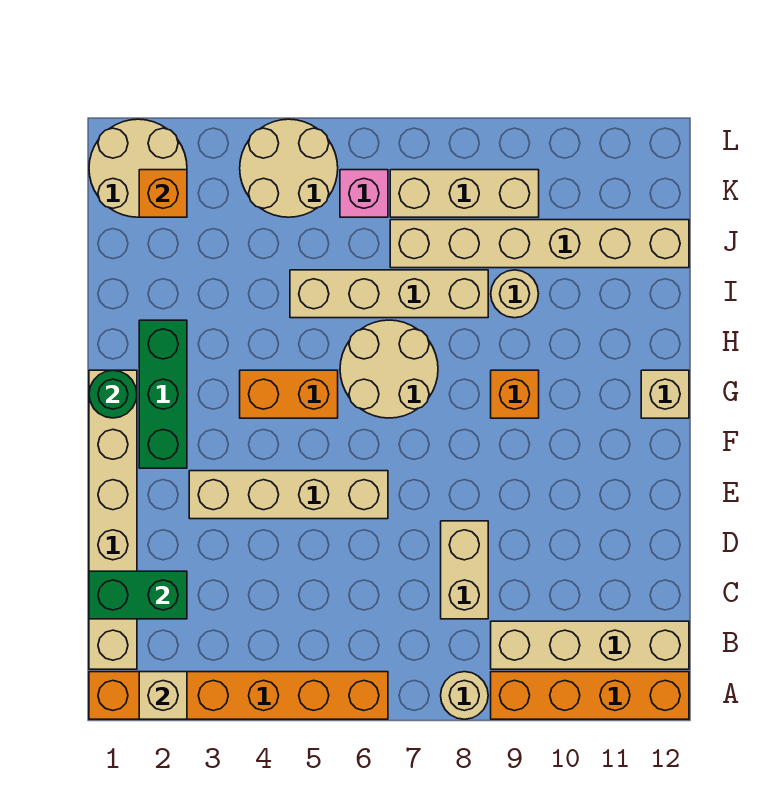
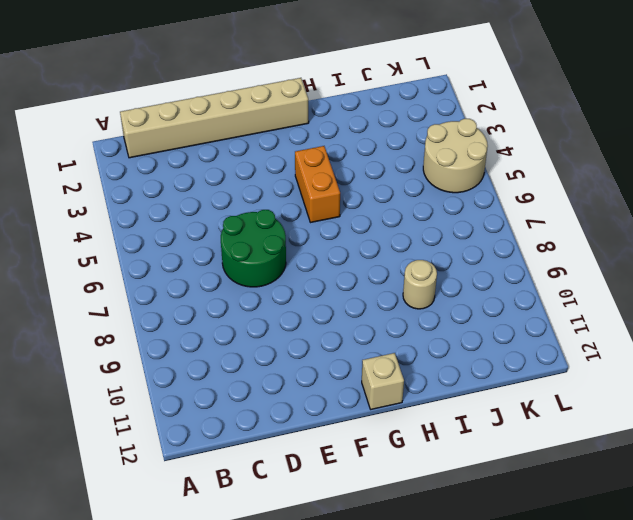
green 2x2 round brick [221,210,286,287] -> tan 1x4 brick [189,471,388,519]
none -> orange 1x6 brick [89,672,388,719]
none -> tan 1x1 round brick [441,672,488,719]
none -> orange 1x4 brick [491,672,689,719]

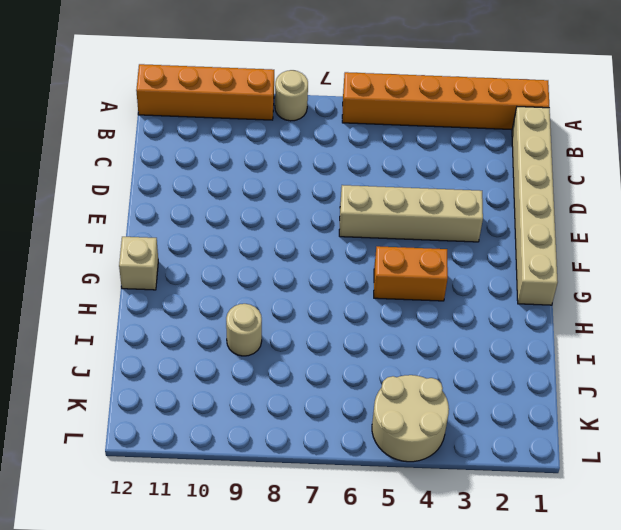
none -> tan 1x4 brick [491,621,689,669]
none -> tan 1x2 brick [441,521,488,619]
none -> green 1x3 brick [139,320,187,468]

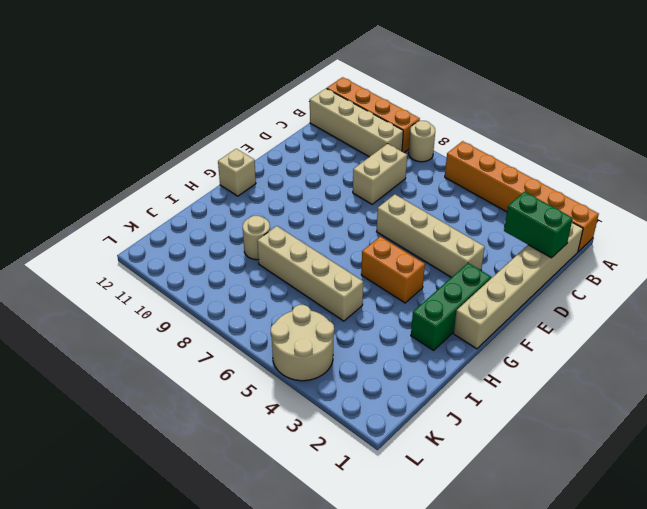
none -> tan 2x2 round brick [340,320,438,418]
none -> orange 1x1 brick [491,370,539,418]
none -> tan 1x6 brick [390,220,689,268]

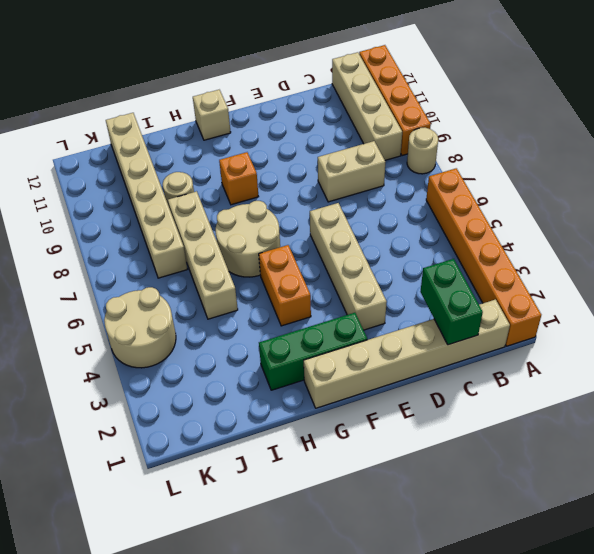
none -> tan 2x2 round brick [89,119,187,217]
none -> pink 1x1 brick [340,170,388,217]
none -> tan 1x3 brick [390,170,539,217]

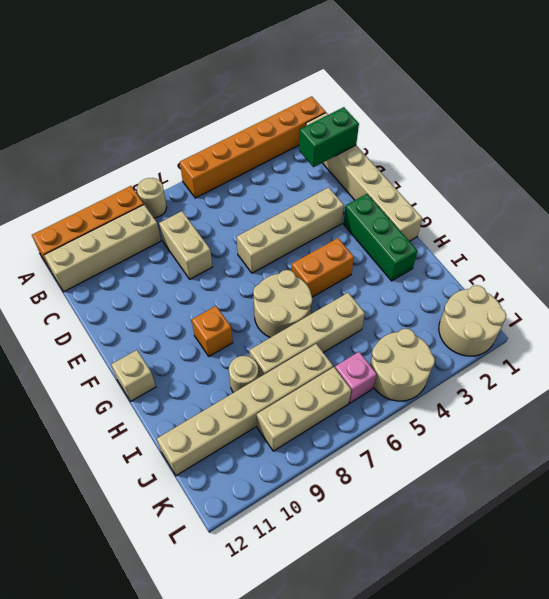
none -> tan 1x1 brick [139,672,187,719]
none -> green 1x1 round brick [89,370,137,418]
none -> orange 1x1 brick [139,170,187,217]

